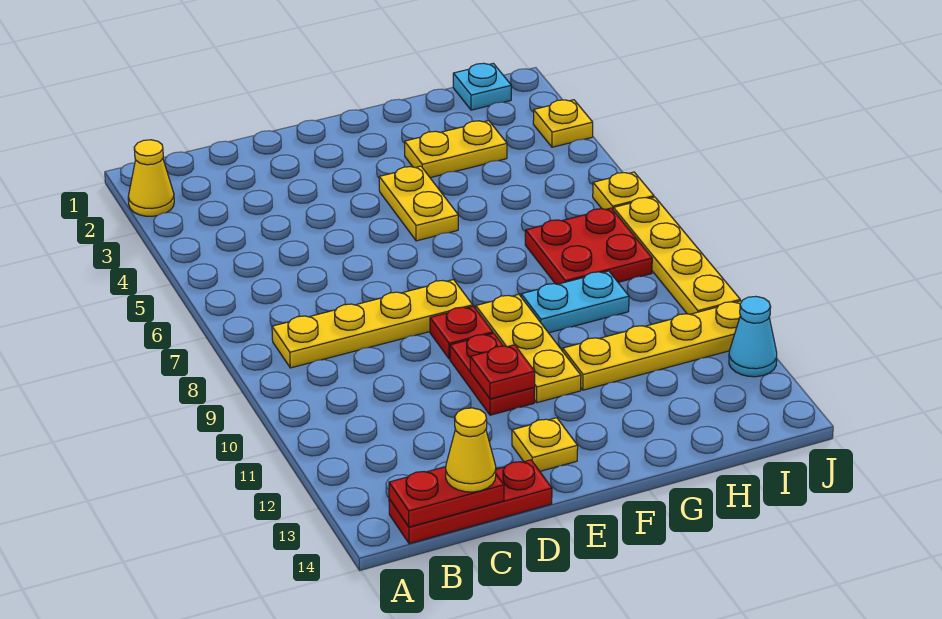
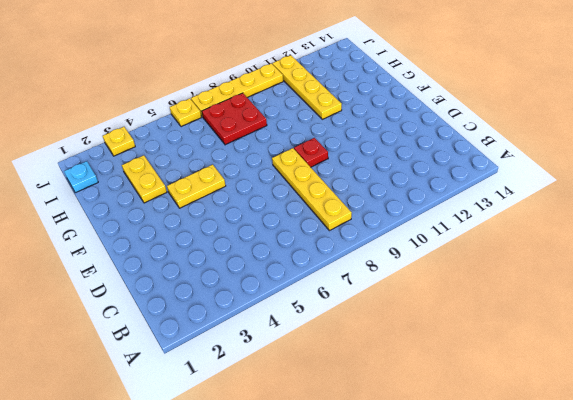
none -> yellow 1x1 cone [128,140,174,216]
none -> red 1x3 plate [389,460,552,544]
none -> red 1x2 plate [450,333,535,415]

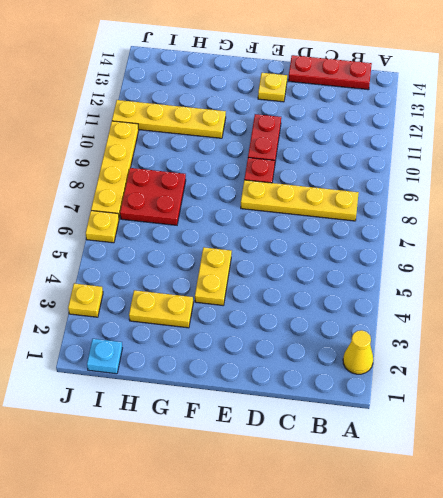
none -> yellow 1x3 plate [476,294,581,403]
none -> cyan 1x2 plate [521,271,629,333]
none -> cyan 1x1 cone [729,297,777,377]

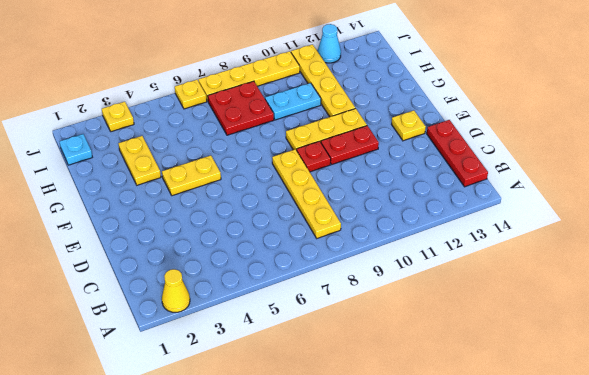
cyan 1x2 plate [265,83,321,120] -> cyan 1x2 plate turned to [521,271,629,333]
none -> red 1x2 plate [389,467,504,527]
none -> red 1x1 plate [470,345,535,399]
none -> yellow 1x1 cone [446,408,496,492]

